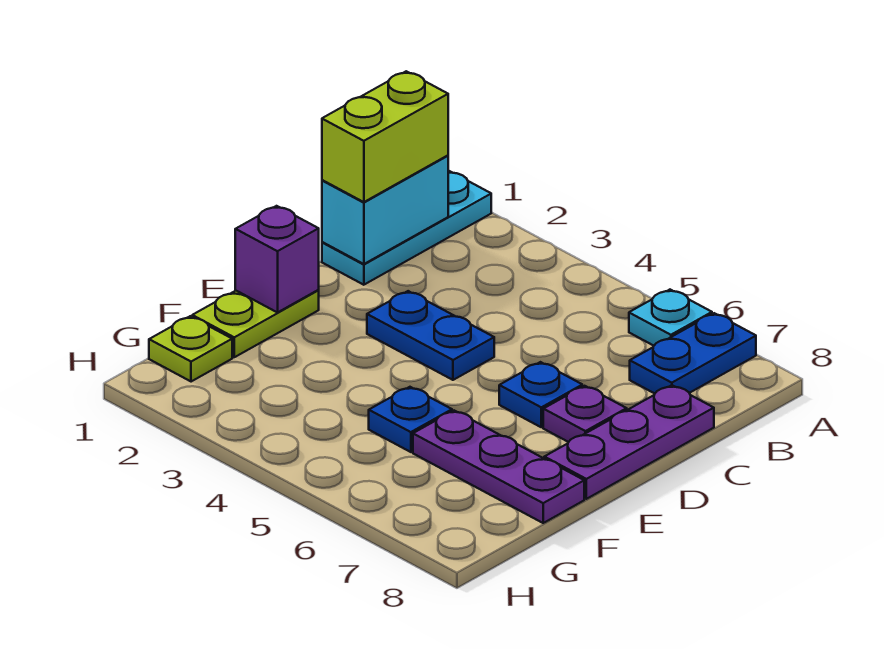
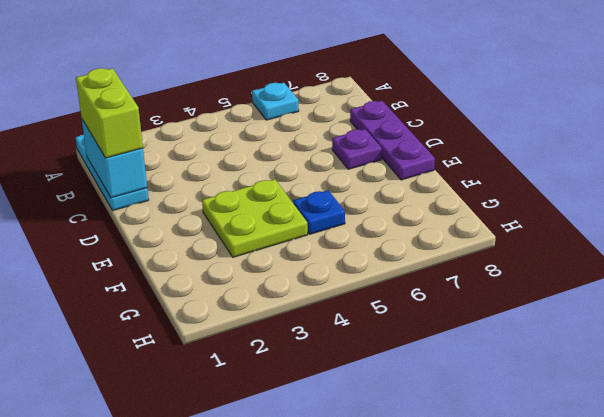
lime 2x2 plate [202,179,308,257] -> none
none -> blue 1x2 plate [630,313,756,394]
none -> blue 1x2 plate [367,291,494,380]
none -> blue 1x1 plate [499,362,582,427]

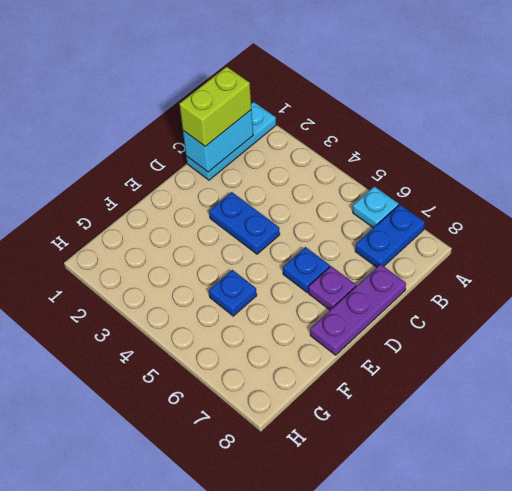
none -> lime 1x2 plate [192,290,319,357]
none -> purple 1x3 plate [413,411,584,523]
none -> lime 1x1 plate [149,316,232,382]

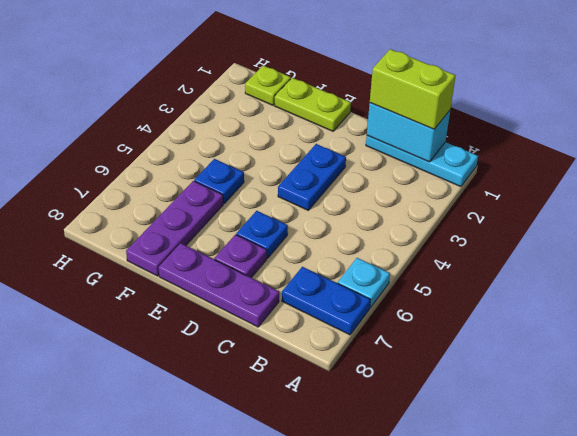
none -> purple 1x1 brick [235,206,319,313]

